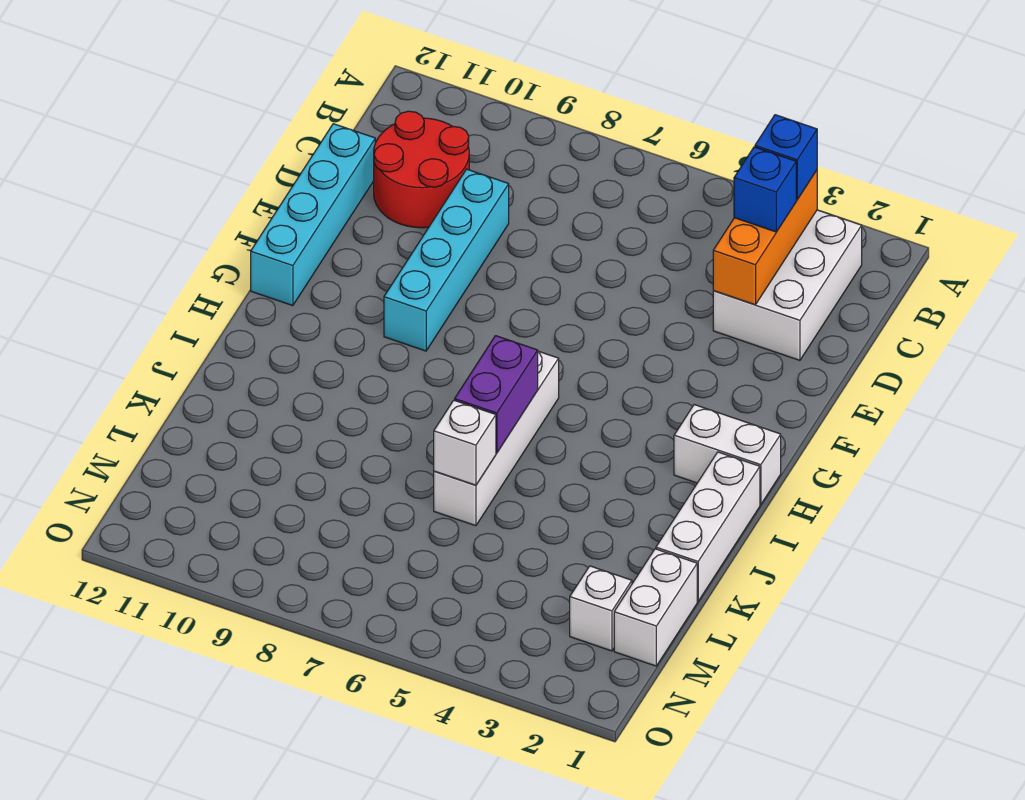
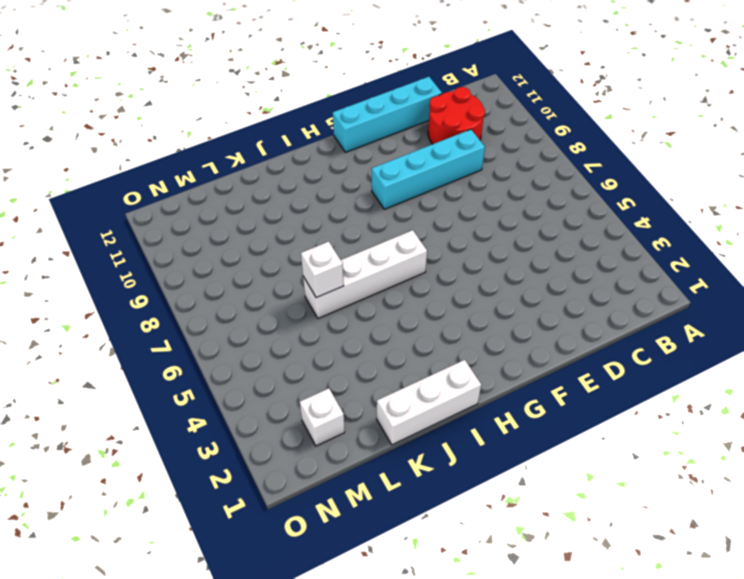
none -> white 2x3 brick [713,210,862,360]
none -> white 1x2 brick [674,405,781,505]
none -> white 1x2 brick [614,549,697,666]

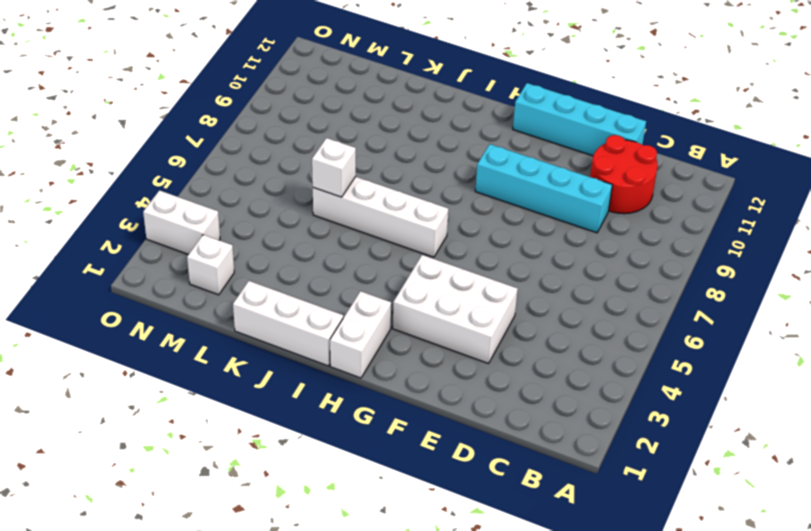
white 2x3 brick [393,255,518,364] -> white 2x3 brick moved to [713,210,862,360]
white 1x2 brick [143,190,220,255] -> white 1x2 brick moved to [614,549,697,666]
none -> orange 1x3 brick [713,170,817,305]
none -> purple 1x2 brick [455,336,538,453]
none -> blue 1x1 brick [755,115,817,200]

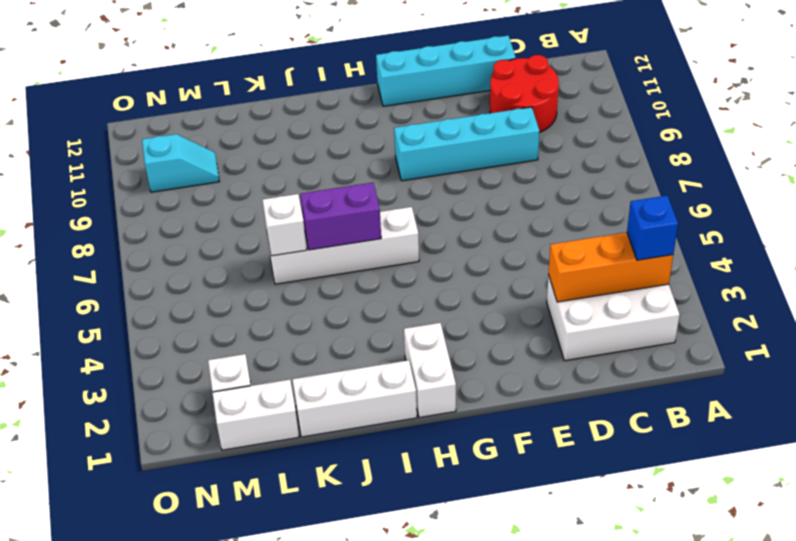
cyan 1x2 slope [142,134,220,192] -> none
none -> blue 1x1 brick [734,147,796,232]

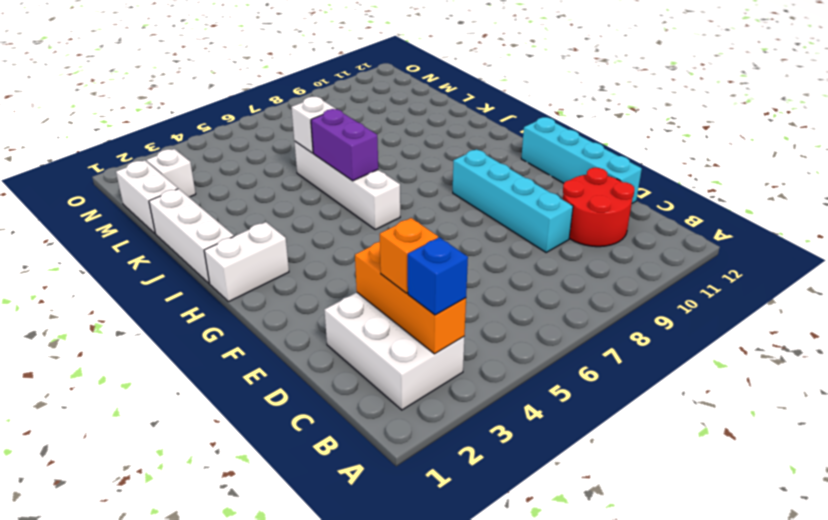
orange 1x1 brick [380,218,438,293] -> blue 1x1 brick [734,147,796,232]

